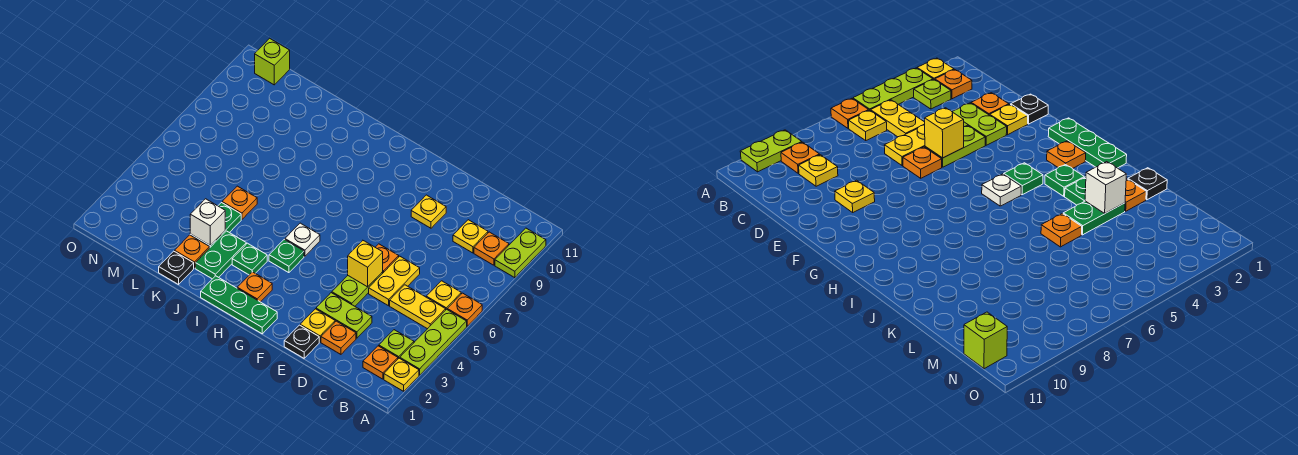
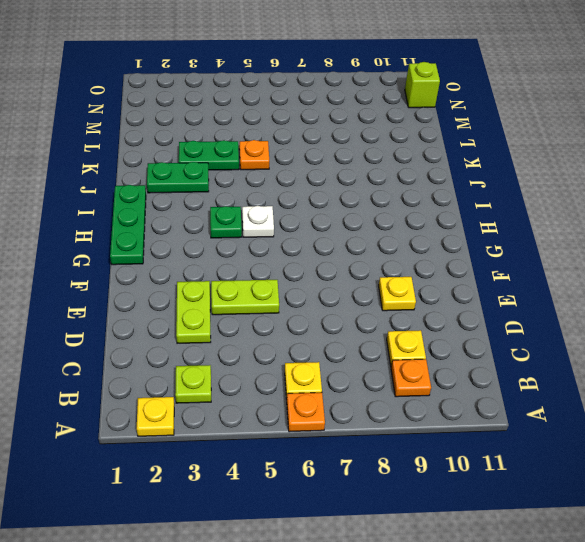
none -> lime 1x3 plate [400,309,467,375]
none -> lime 1x2 plate [495,228,546,278]
none -> orange 1x1 plate [363,346,398,379]
none -> yellow 1x2 plate [390,285,446,329]

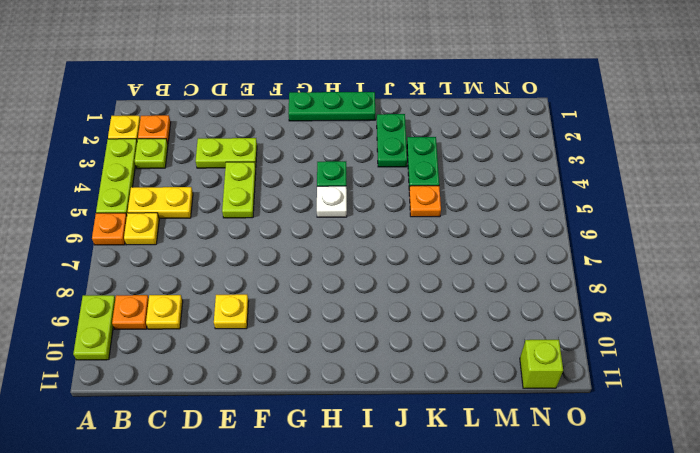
none -> orange 1x1 plate [321,321,356,354]
none -> yellow 1x2 plate [369,256,420,306]
none -> black 1x1 plate [284,325,319,358]
none -> yellow 1x1 plate [300,309,335,342]

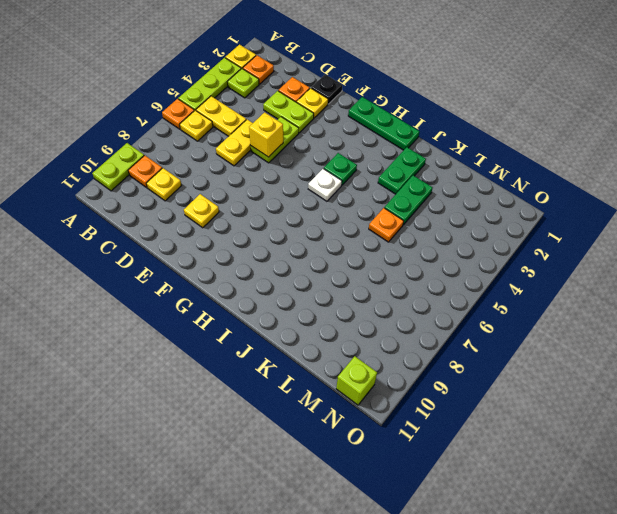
none -> orange 1x1 plate [375,244,399,273]
none -> orange 1x1 plate [237,272,272,302]
none -> green 1x1 plate [232,243,267,275]
none -> black 1x1 plate [159,251,194,284]

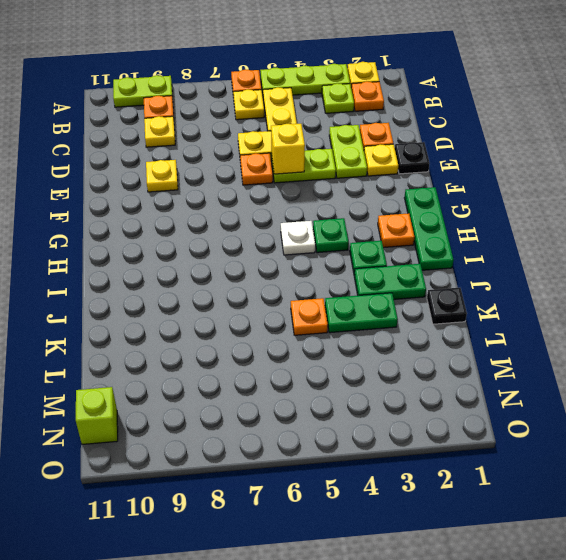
none -> orange 1x1 plate [175,235,210,268]
none -> white 1x1 brick [190,199,225,245]

